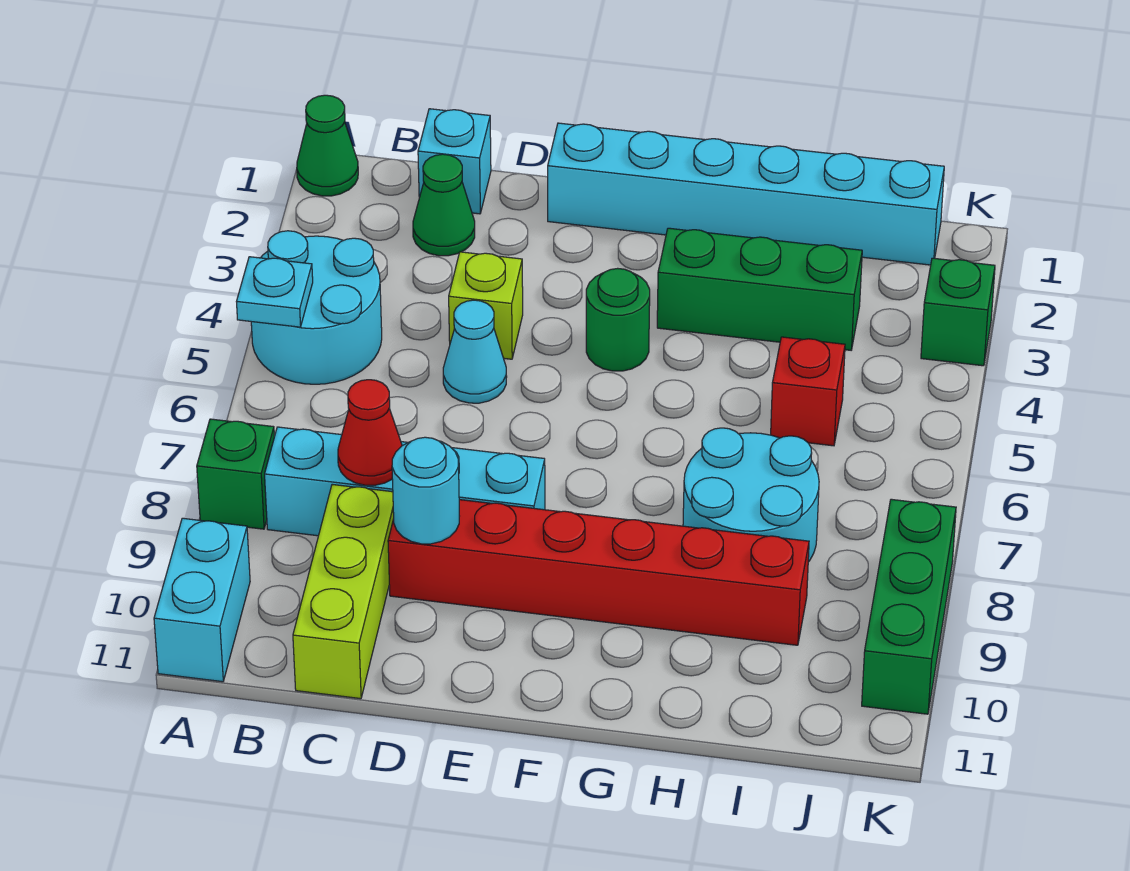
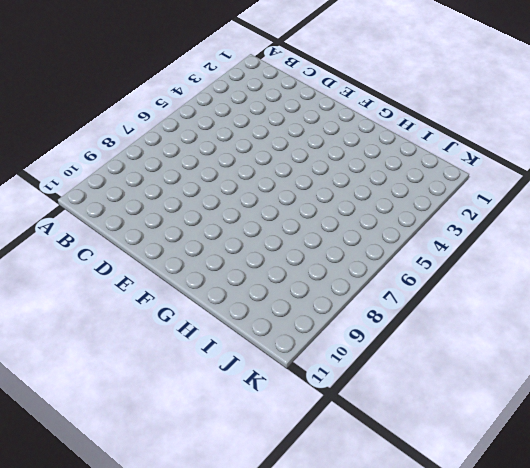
none -> green 1x1 cone [297,95,358,196]
none -> cyan 2x2 round brick [251,231,382,384]
none -> green 1x1 brick [197,419,274,529]

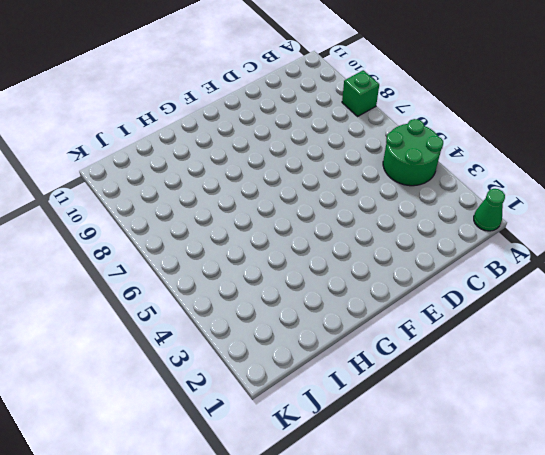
green 2x2 round brick [383,119,443,186] -> cyan 2x2 round brick [251,231,382,384]
none -> cyan 1x2 brick [154,518,250,682]
none -> cyan 1x4 brick [265,427,545,536]
none -> cyan 1x1 brick [418,109,491,214]

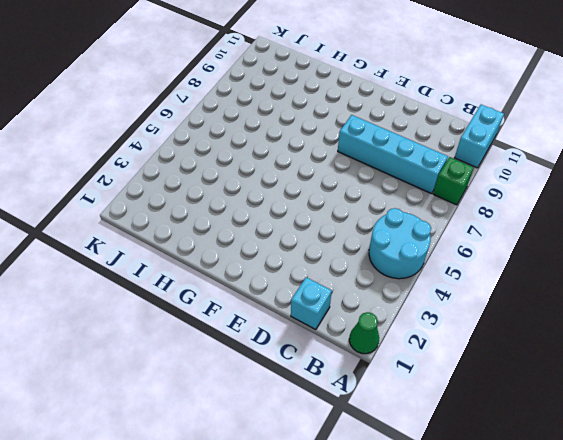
none -> green 1x1 cone [413,154,475,256]
none -> lime 1x3 brick [293,484,394,699]
none -> lime 1x1 brick [449,252,523,359]

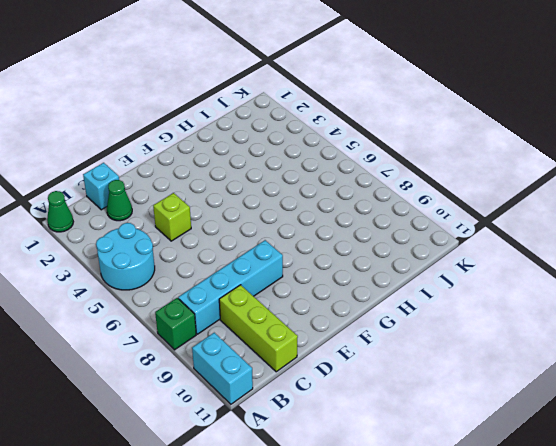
none -> cyan 1x1 cone [443,300,507,403]
none -> red 1x6 brick [388,500,809,645]
none -> cyan 1x6 brick [548,123,944,265]

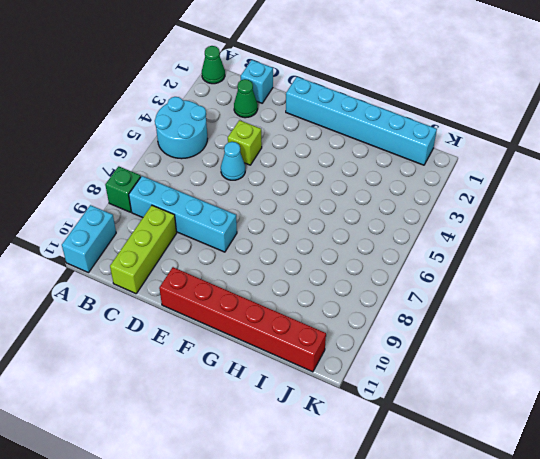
red 1x6 brick [159,267,326,372] -> red 1x6 brick moved to [388,500,809,645]
none -> green 1x1 round brick [586,268,650,371]
none -> green 1x3 brick [657,228,862,350]
none -> cyan 2x2 round brick [683,428,819,562]

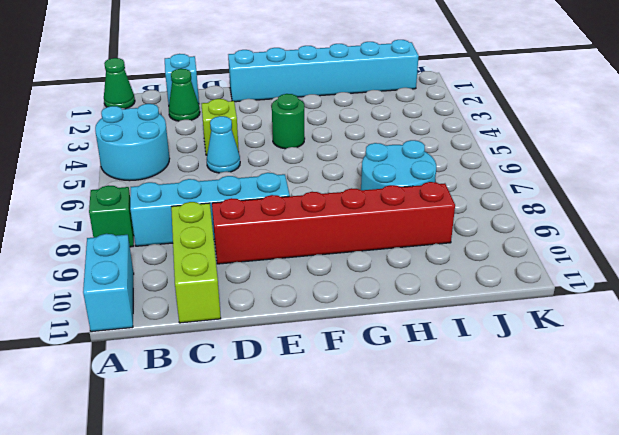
none -> green 1x3 brick [657,228,862,350]
none -> red 1x1 brick [771,337,845,446]
none -> green 1x1 brick [921,258,995,366]

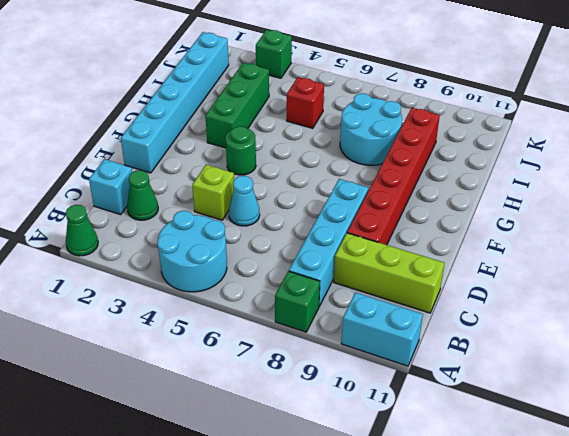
none -> green 1x3 brick [862,499,956,714]
none -> cyan 1x1 plate [236,257,313,327]
none -> red 1x1 cone [338,380,402,485]

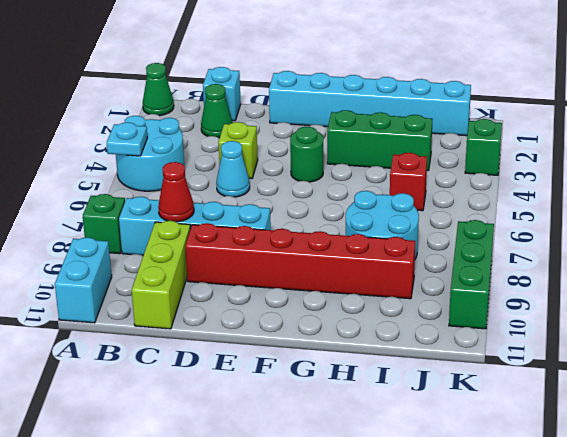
none -> cyan 1x1 round brick [392,437,459,544]

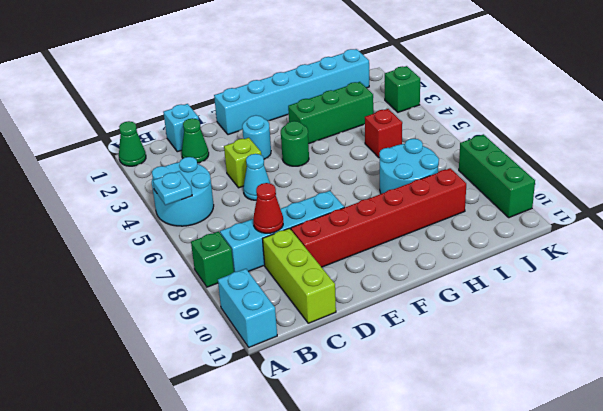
cyan 1x1 round brick [242,115,271,159] -> cyan 1x1 round brick moved to [392,437,459,544]

